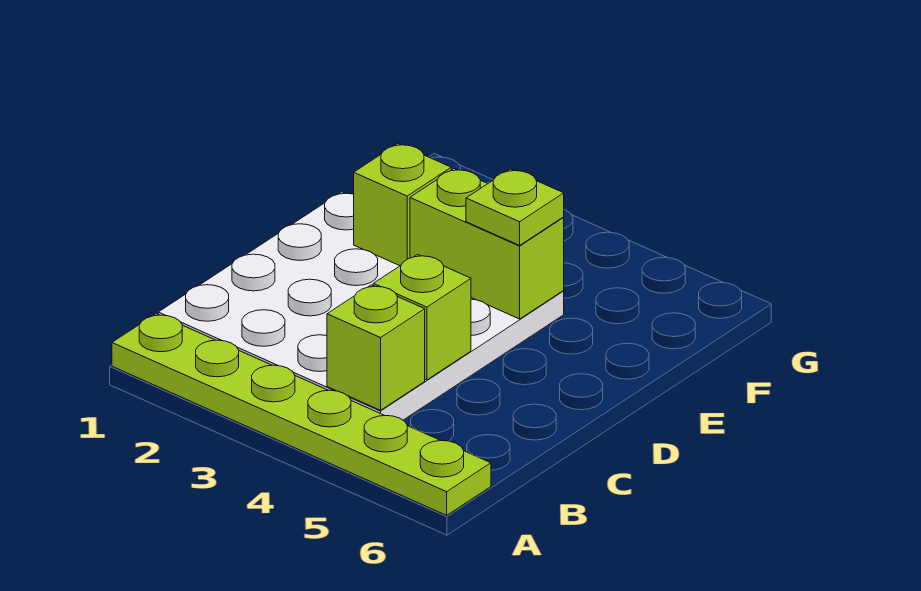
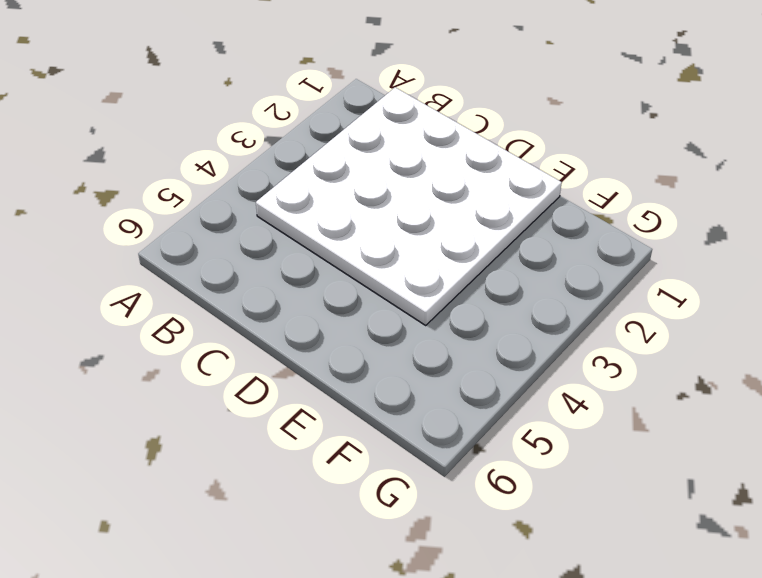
none -> lime 1x6 plate [112,314,491,515]
none -> lime 1x1 brick [327,285,425,410]

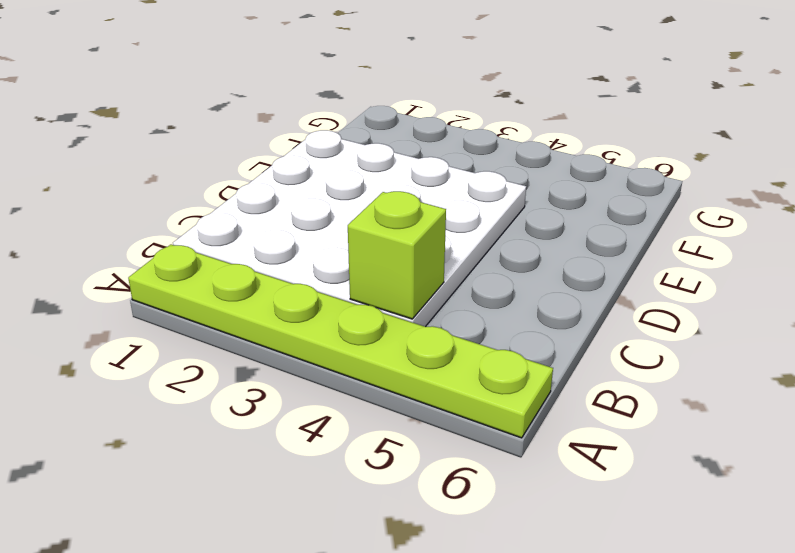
none -> lime 1x1 brick [373,255,471,380]
none -> lime 1x1 brick [354,144,451,266]

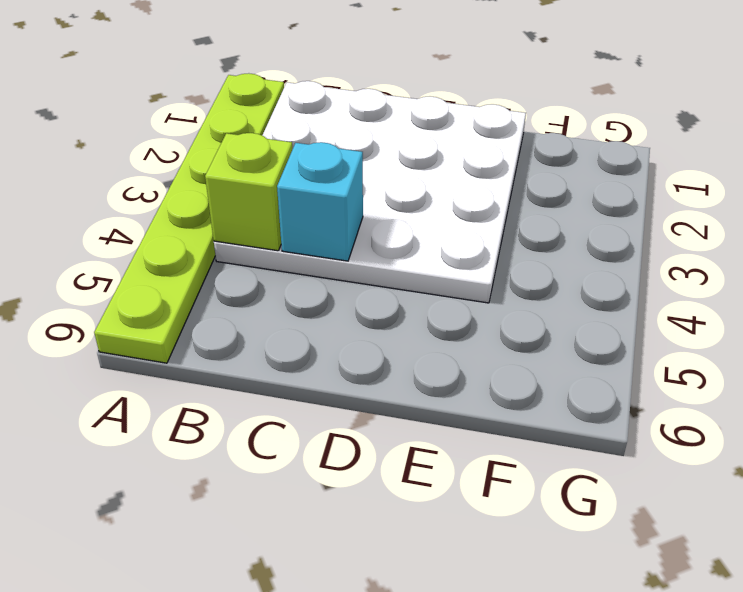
cyan 1x1 brick [277,142,363,261] -> lime 1x1 brick [373,255,471,380]
none -> lime 1x1 brick [354,144,451,266]
none -> lime 1x2 brick [410,169,564,319]

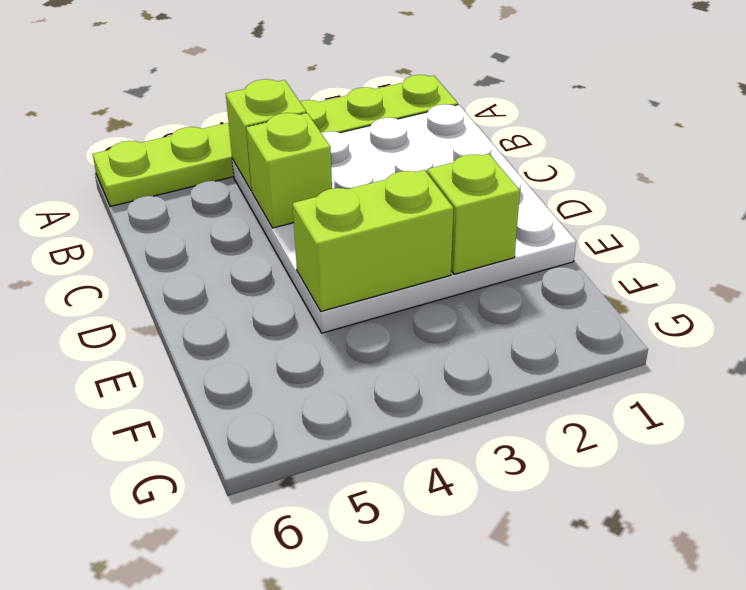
none -> lime 1x1 plate [466,169,564,245]

